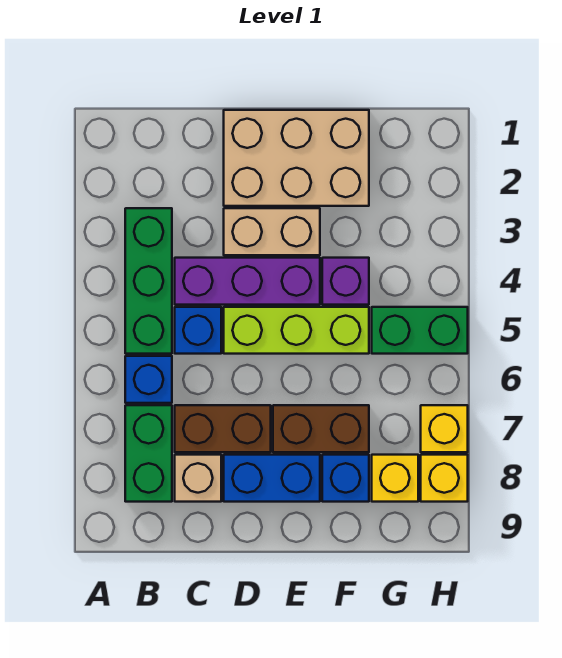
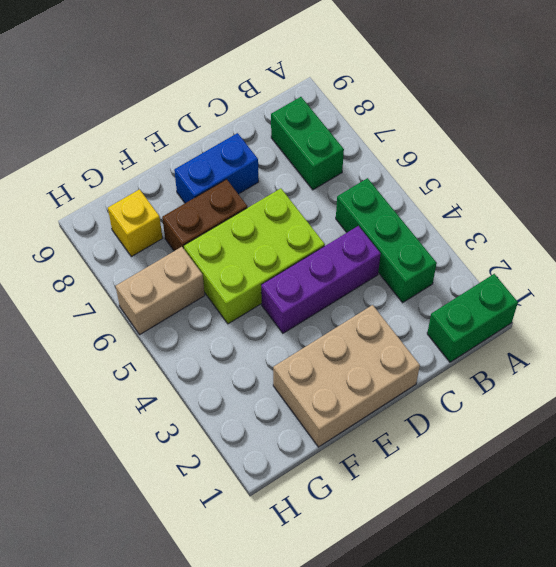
green 1x2 brick [427,274,518,362] -> green 1x2 brick moved to [372,307,468,354]
lime 2x3 brick [184,188,325,324] -> lime 1x3 brick [224,307,369,354]
tan 1x2 brick [116,247,205,334] -> tan 1x2 brick moved to [224,208,320,255]
none -> blue 1x1 brick [125,356,172,403]
none -> blue 1x1 brick [175,307,221,354]
none -> brown 1x2 brick [175,405,271,452]

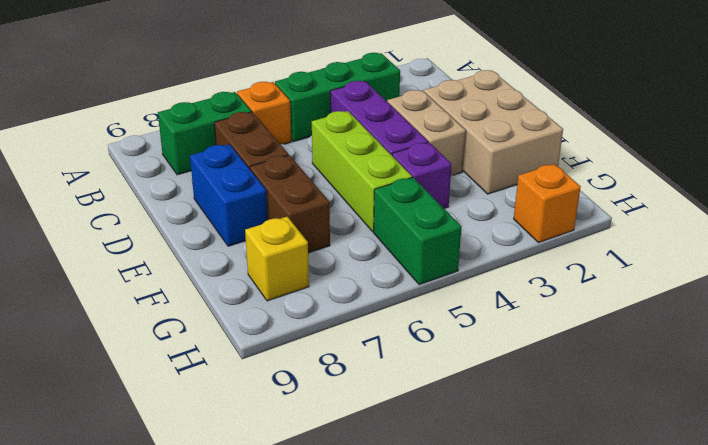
orange 1x1 brick [237,82,291,144] -> blue 1x1 brick [125,356,172,403]
orange 1x1 brick [514,164,581,243] -> none
none -> blue 1x1 brick [175,307,221,354]
none -> tan 1x1 brick [175,455,221,502]
none -> blue 1x1 brick [322,455,369,502]

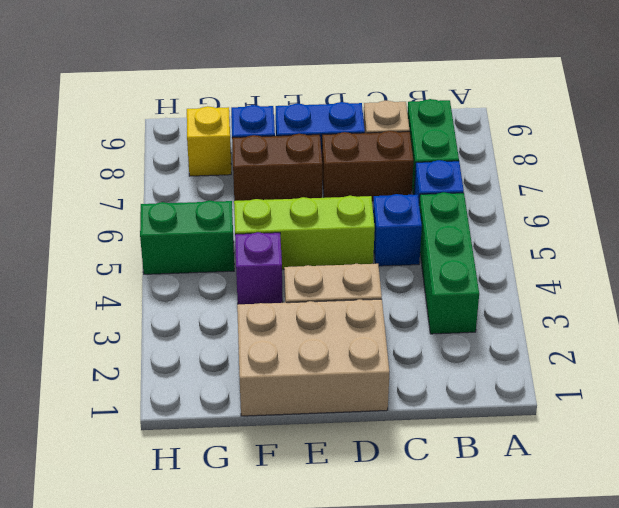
none -> purple 1x3 brick [175,258,320,305]
none -> yellow 1x1 brick [421,405,468,452]
none -> yellow 1x1 brick [421,455,468,502]

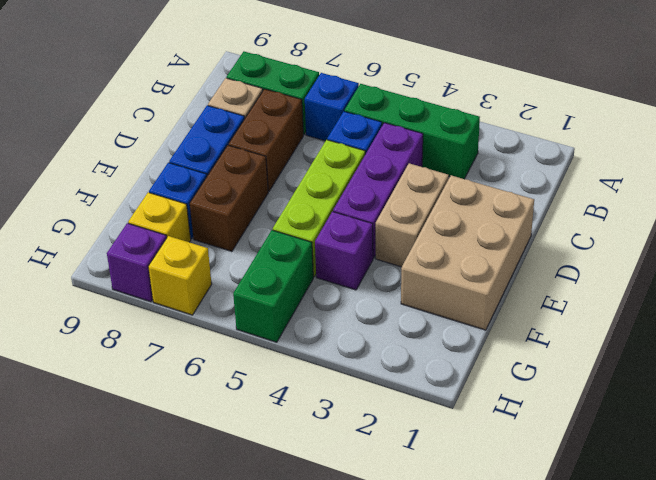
purple 1x1 brick [107,223,167,302] -> yellow 1x1 brick [421,455,468,502]

